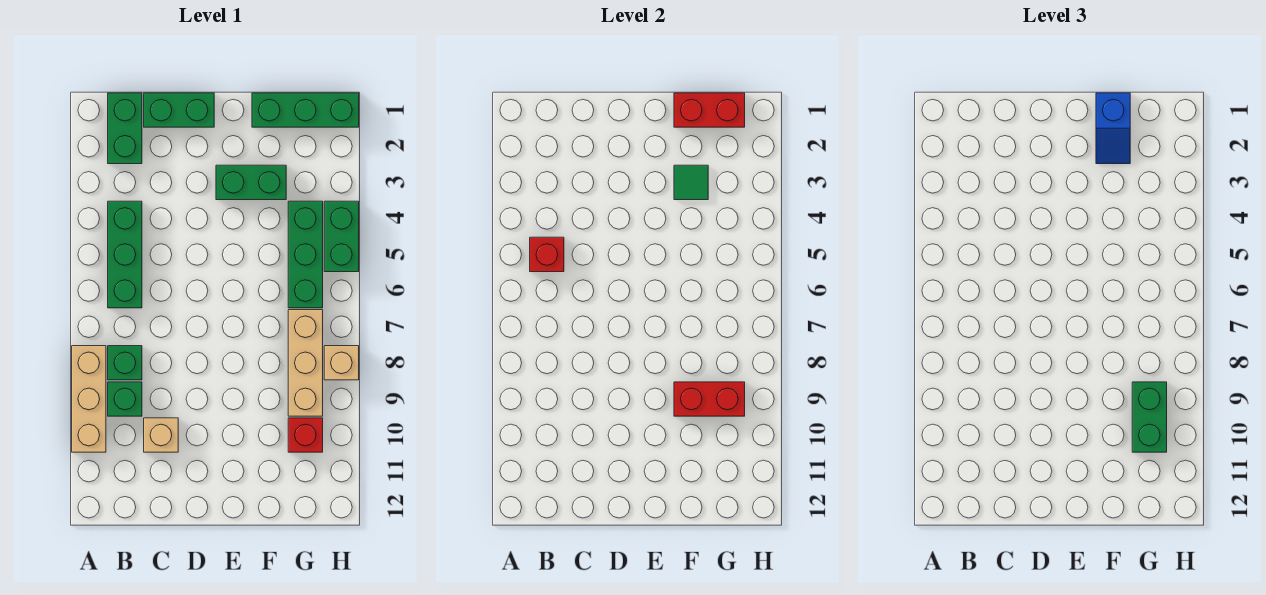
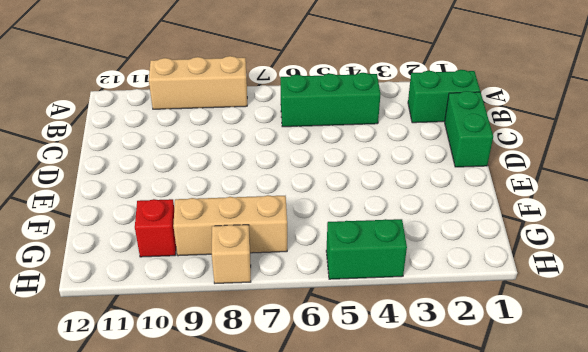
none -> green 1x1 brick [108,346,142,380]
none -> green 1x1 brick [108,382,142,416]
none -> tan 1x1 brick [144,418,178,452]

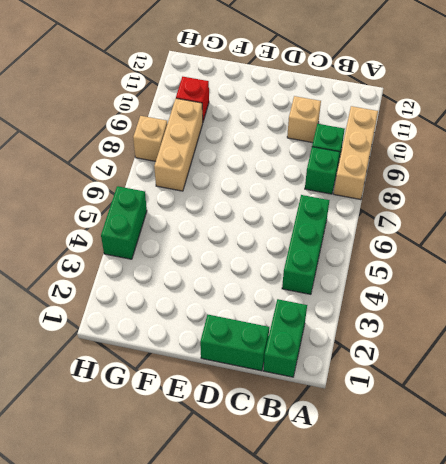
none -> green 1x2 brick [216,165,286,200]
none -> green 1x3 brick [252,93,359,127]
none -> green 1x3 brick [288,201,323,308]

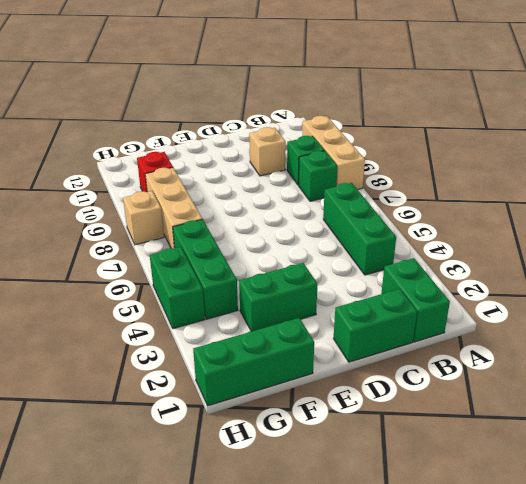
none -> red 1x1 brick [530,237,564,272]
none -> red 1x2 brick [674,93,745,127]
none -> green 1x1 tile [674,165,708,200]

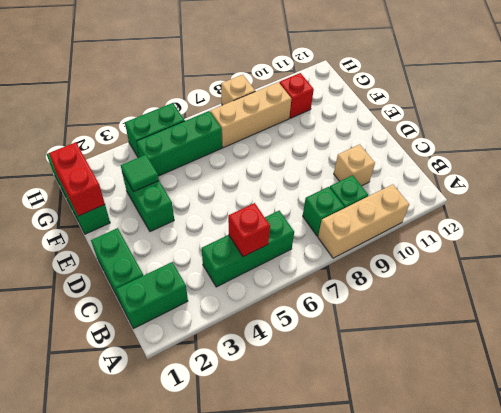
none -> red 1x2 brick [674,382,745,416]
none -> blue 1x2 slope [1096,93,1130,164]
none -> green 1x2 brick [1132,382,1167,452]

